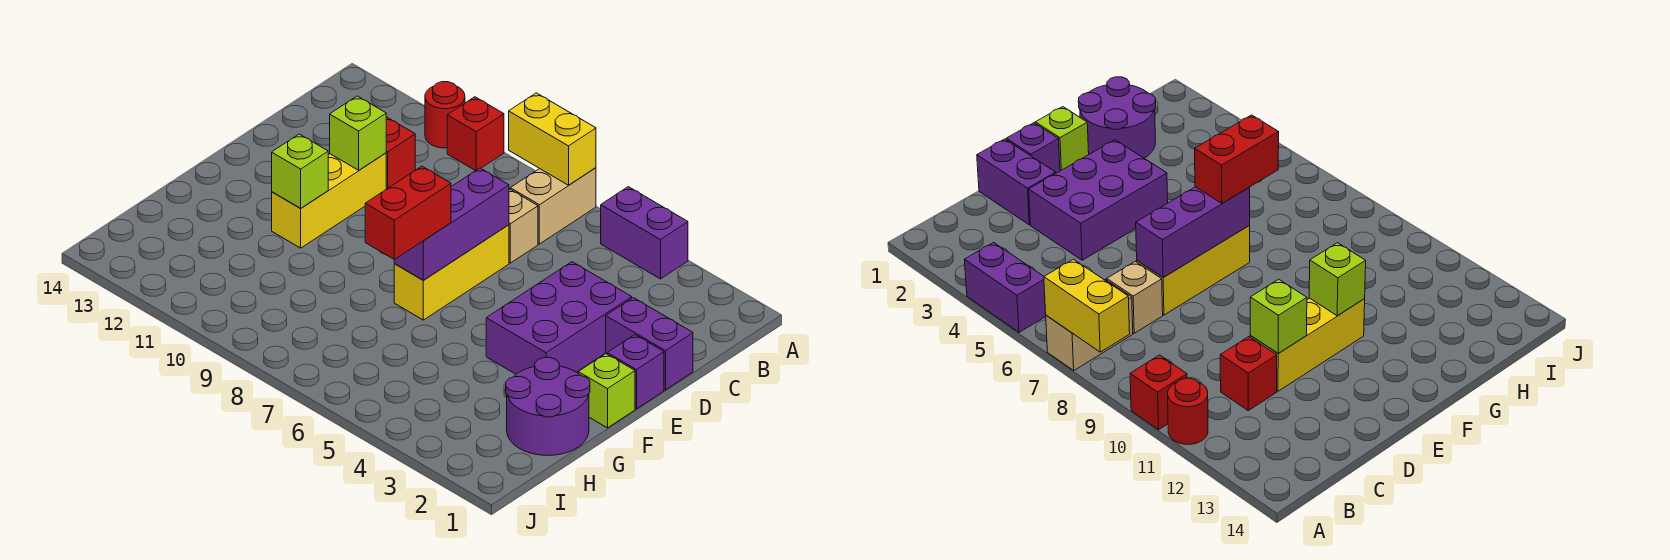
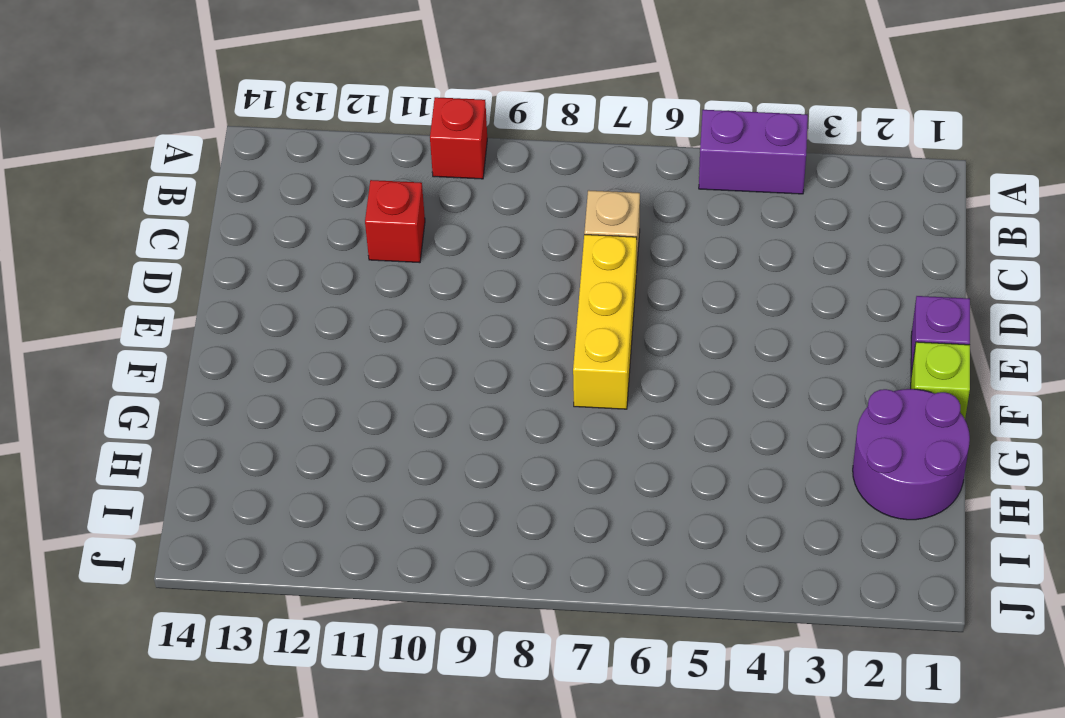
none -> tan 1x2 brick [510,168,596,244]
none -> red 1x1 round brick [425,82,465,148]
none -> purple 1x2 brick [606,298,693,390]

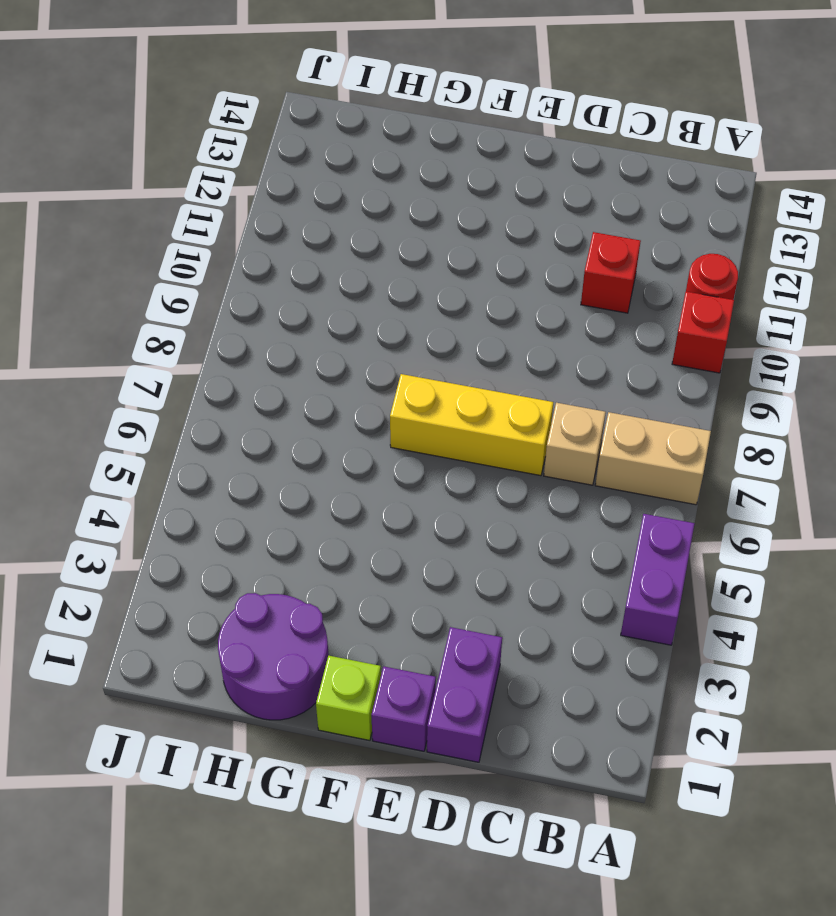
none -> purple 2x3 brick [486,262,632,374]
none -> yellow 1x3 brick [272,153,386,248]
none -> yellow 1x2 brick [509,93,596,185]

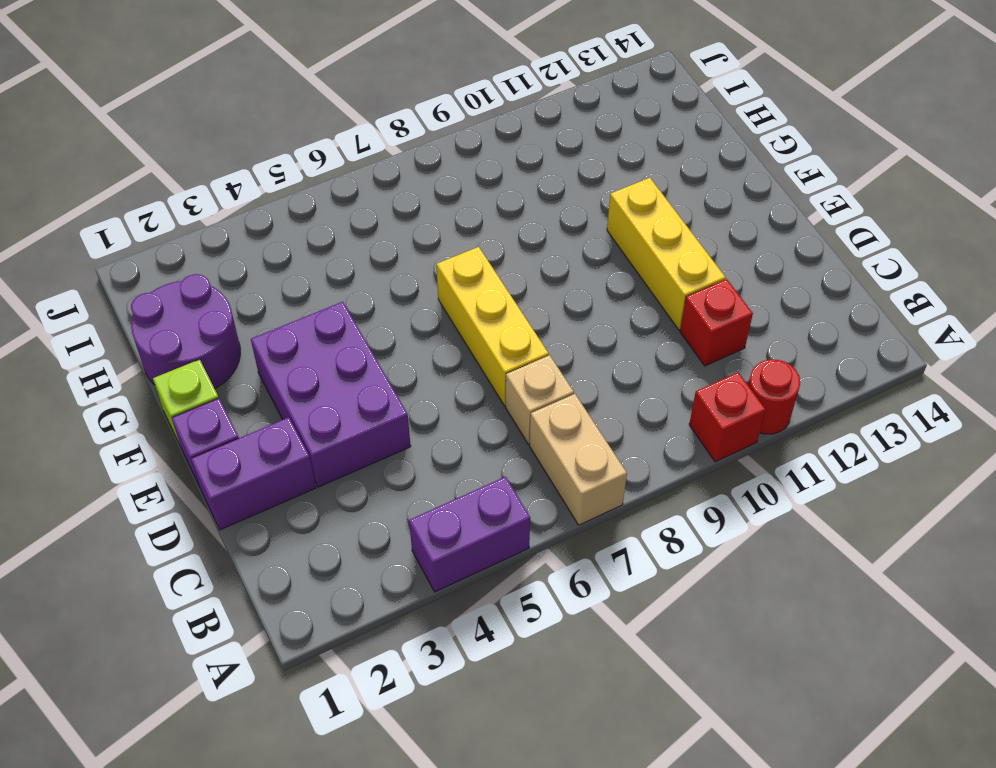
none -> yellow 1x2 brick [509,93,596,185]
none -> purple 1x3 brick [394,168,509,280]
none -> lime 1x1 brick [330,96,386,170]

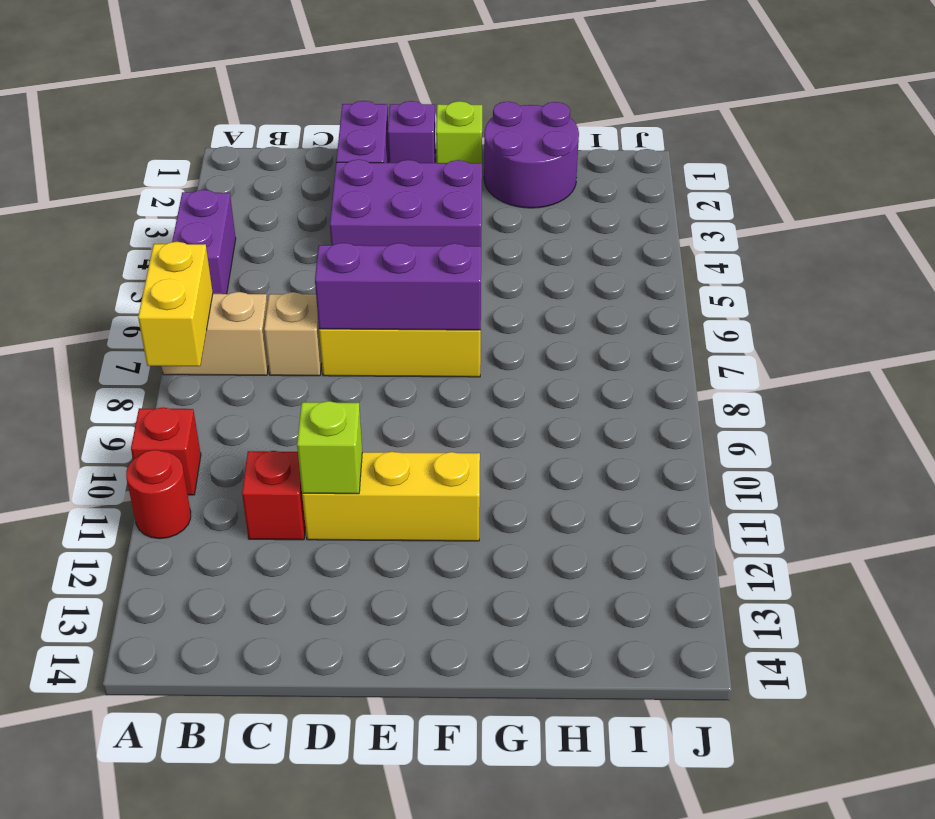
none -> lime 1x1 brick [272,134,328,208]
none -> red 1x2 brick [365,166,451,260]

